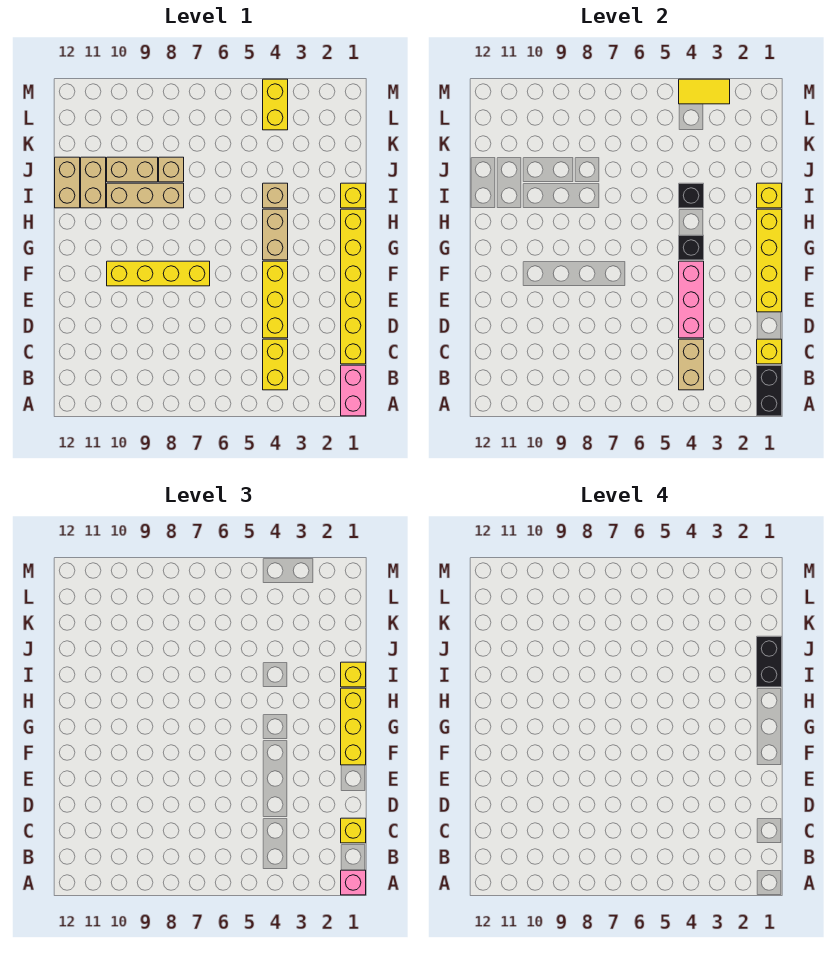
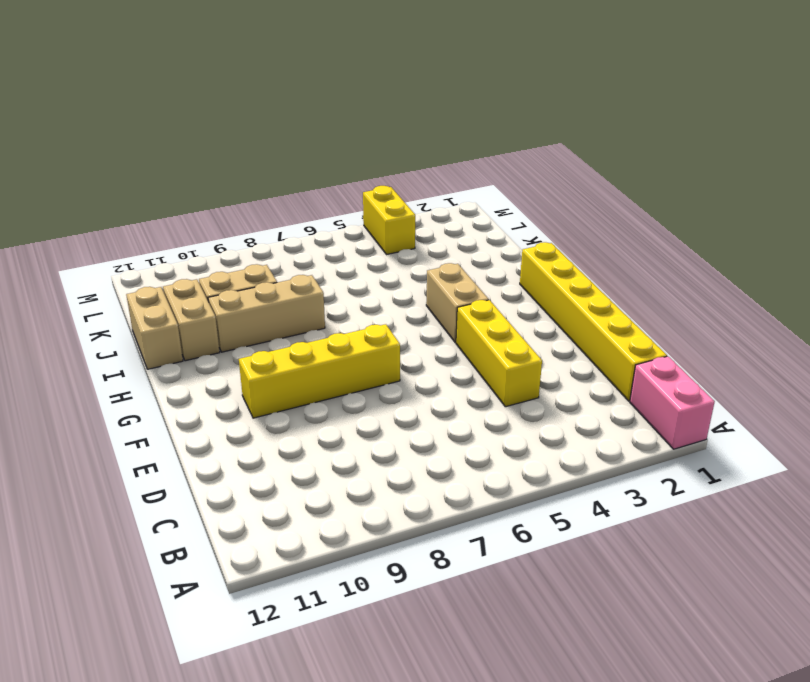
none -> yellow 1x2 brick [263,339,288,390]
none -> yellow 1x1 brick [341,183,366,208]
none -> tan 1x1 brick [263,183,288,208]

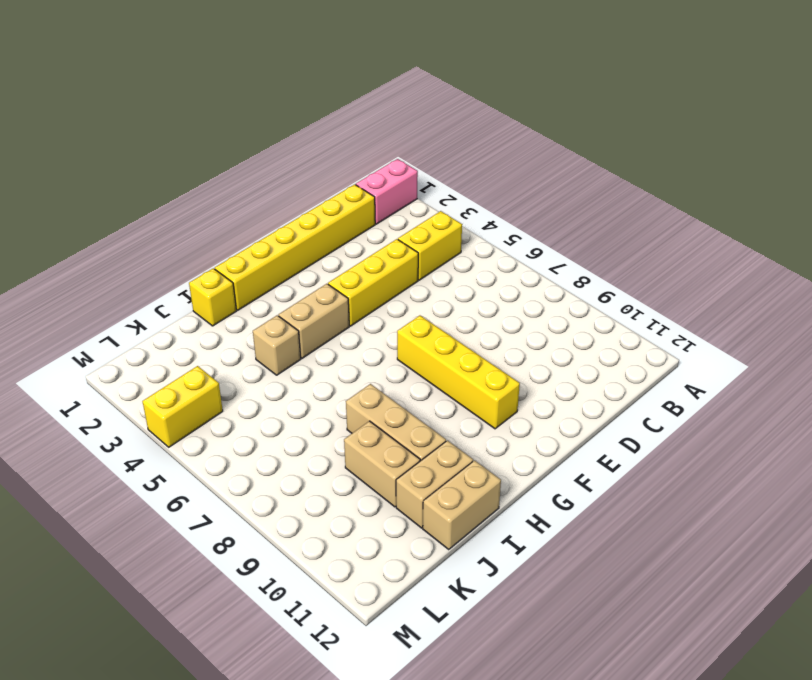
none -> tan 1x1 brick [159,157,184,182]
none -> black 1x2 brick [757,365,782,416]
none -> tan 1x2 brick [679,339,704,390]

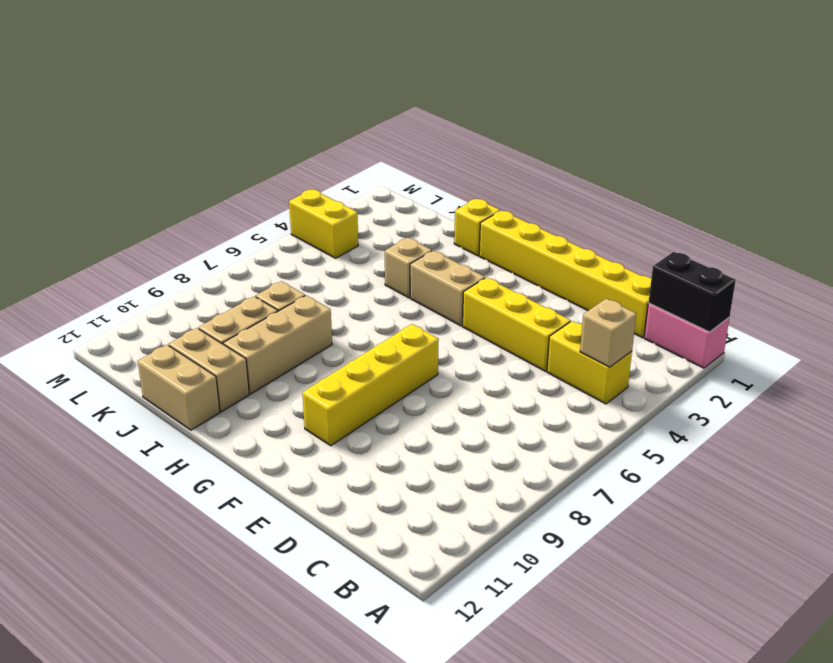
tan 1x1 brick [580,299,636,367] -> tan 1x2 brick [679,339,704,390]
none -> yellow 1x1 brick [757,339,782,364]
none -> pink 1x3 brick [679,261,704,338]
none -> yellow 1x4 brick [757,209,782,312]

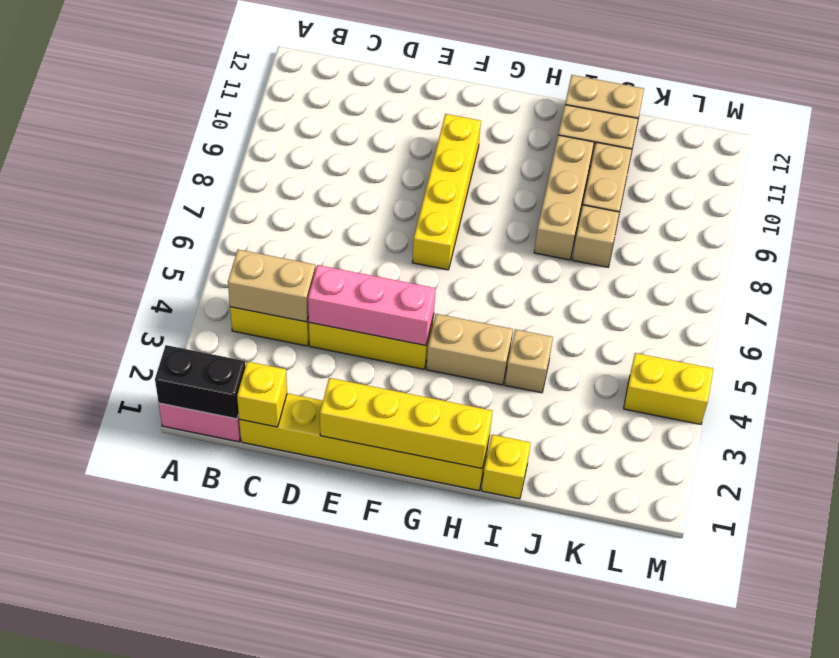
none -> black 1x1 brick [679,235,704,260]
none -> yellow 1x1 brick [757,183,782,208]
none -> black 1x1 brick [679,183,704,208]

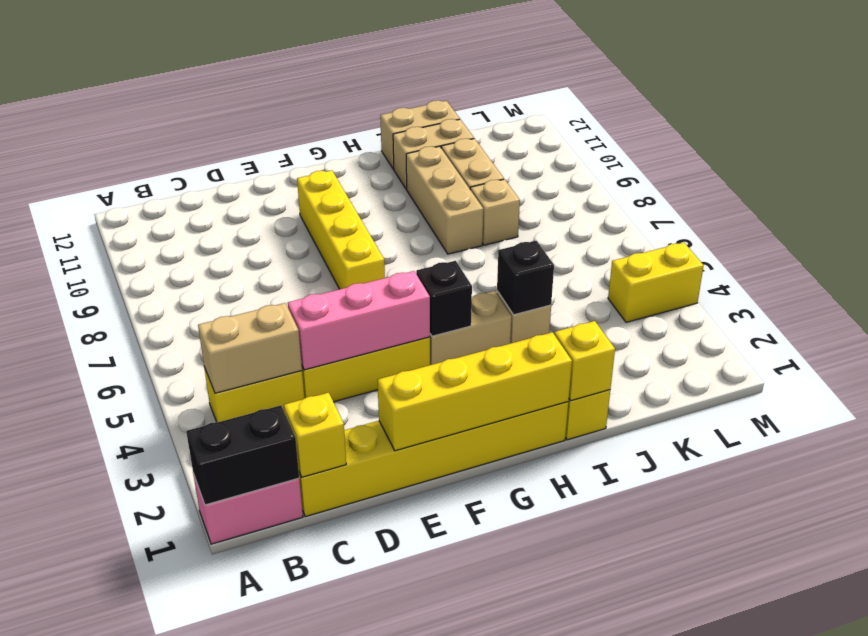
none -> yellow 1x2 tile [679,79,730,104]
none -> pink 1x1 brick [341,870,366,895]
none -> yellow 1x1 brick [341,818,366,843]

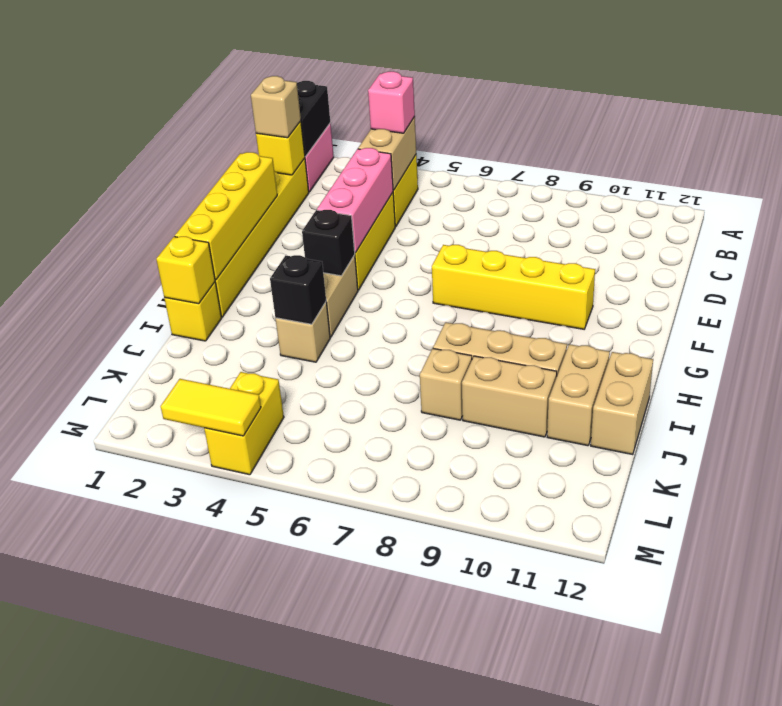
pink 1x1 brick [368,71,415,133] -> pink 1x1 brick moved to [341,870,366,895]
tan 1x1 brick [251,76,301,138] -> yellow 1x1 brick [341,818,366,843]
none -> yellow 1x3 brick [341,688,366,765]
none -> yellow 1x1 brick [341,662,366,687]
none -> black 1x2 brick [757,636,782,687]

